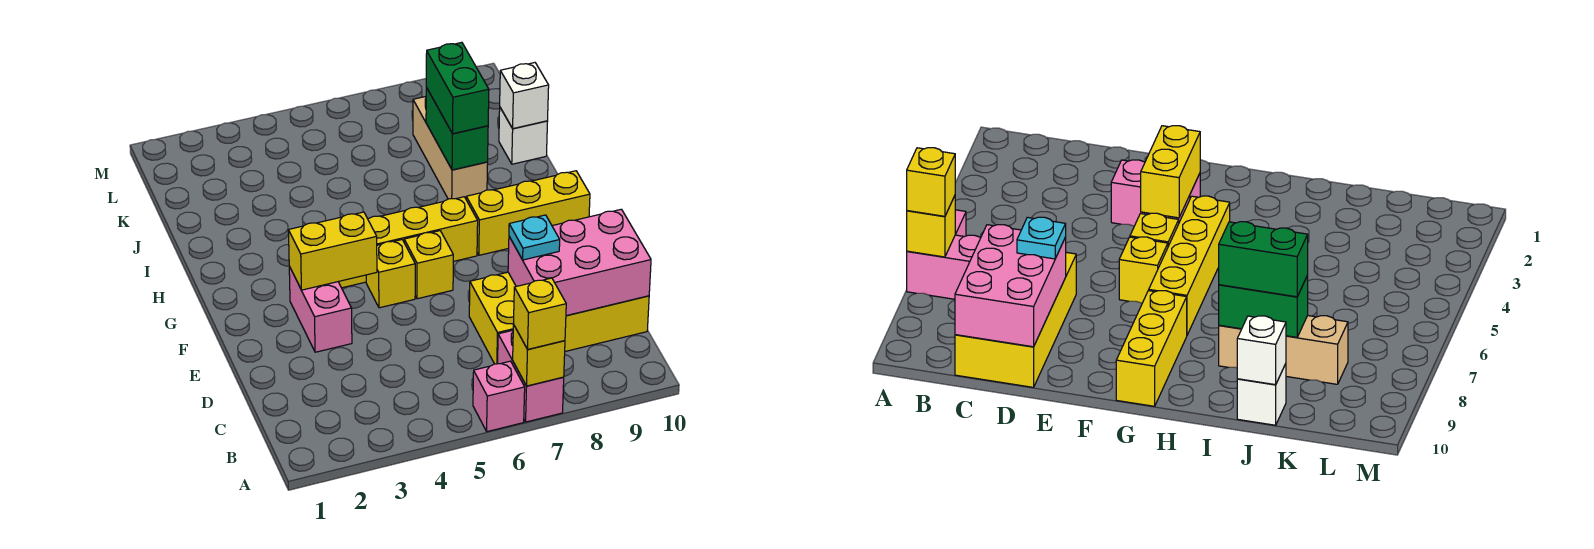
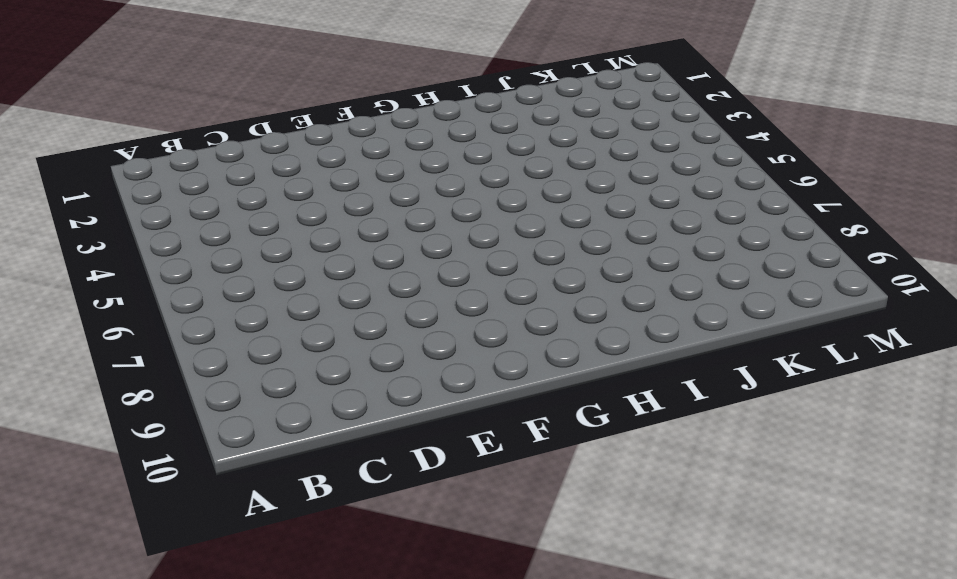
none -> pink 1x1 brick [473,361,525,432]
none -> pink 1x2 brick [498,330,564,422]
none -> yellow 2x4 brick [469,272,649,364]

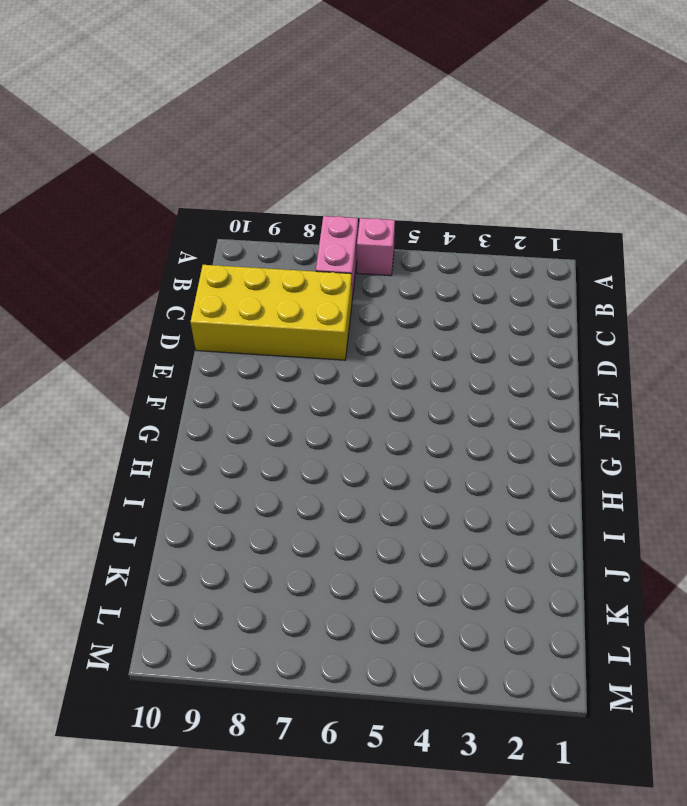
none -> pink 1x2 brick [289,267,352,352]
none -> yellow 1x1 brick [366,240,415,308]
none -> yellow 1x1 brick [404,231,453,299]

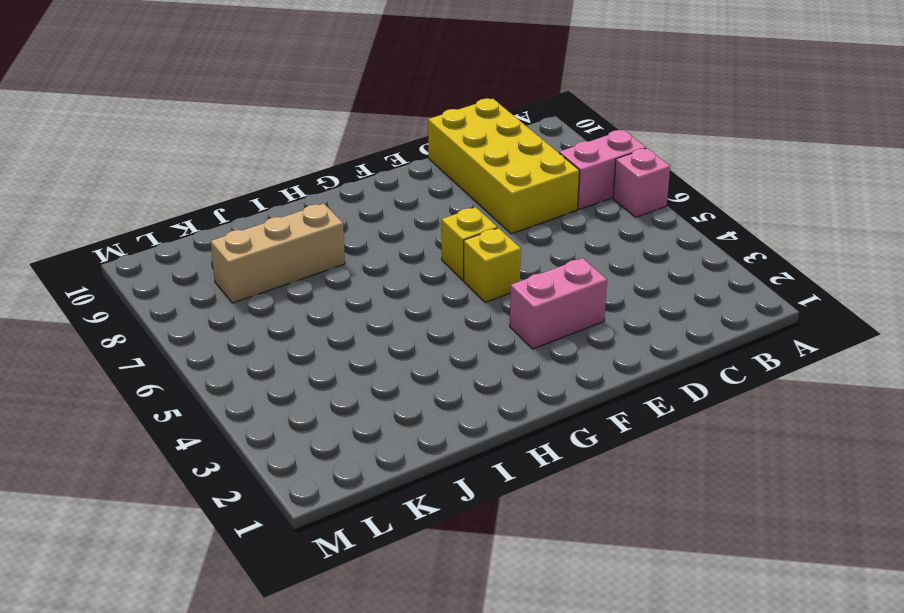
none -> yellow 1x4 brick [338,197,478,288]
none -> yellow 1x3 brick [466,171,590,255]
none -> white 1x1 brick [499,108,548,164]

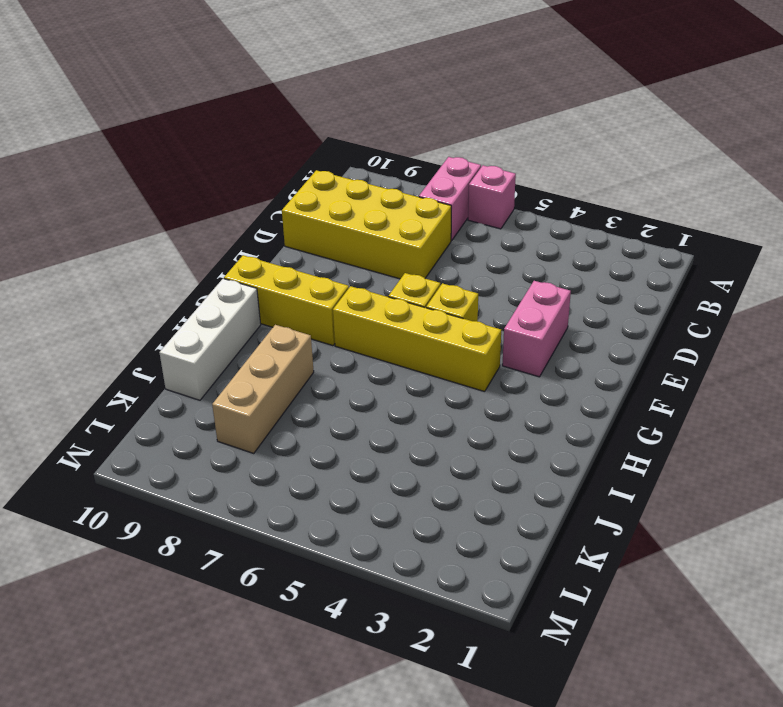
white 1x3 brick [159,279,261,400] -> white 1x1 brick [499,108,548,164]
none -> yellow 1x1 brick [513,324,565,386]
none -> pink 2x3 brick [508,209,651,316]
none -> yellow 1x2 brick [288,212,377,290]

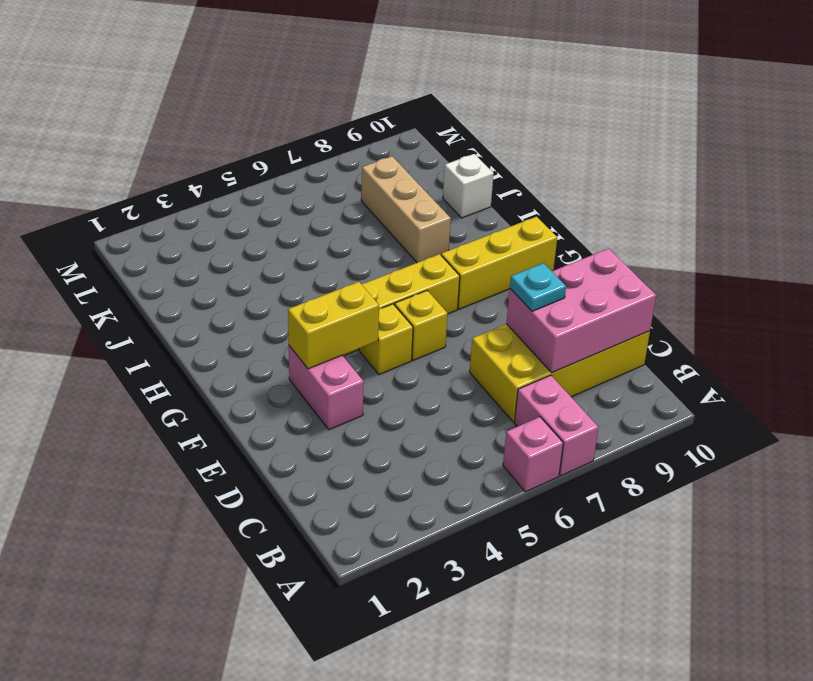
none -> yellow 1x1 brick [513,324,565,386]
none -> green 1x2 brick [426,88,488,170]
none -> white 1x1 brick [500,63,549,129]

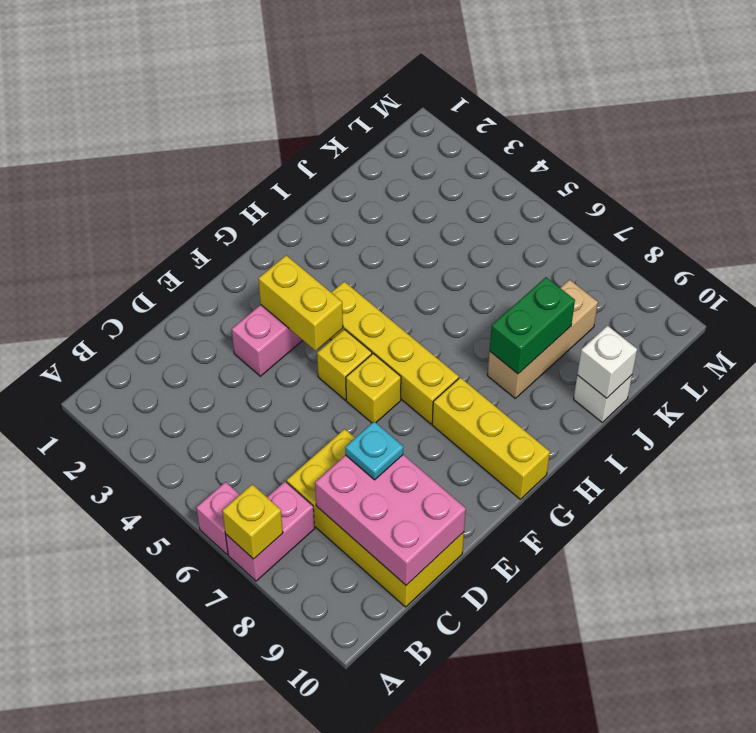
none -> yellow 1x1 brick [514,278,566,349]
none -> green 1x2 brick [426,42,489,134]

